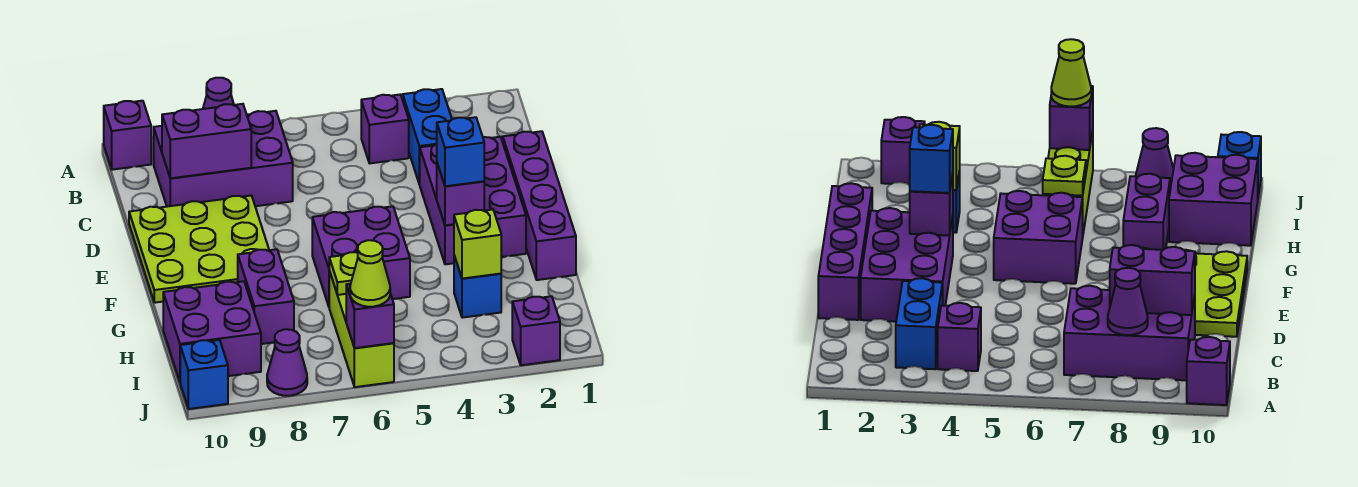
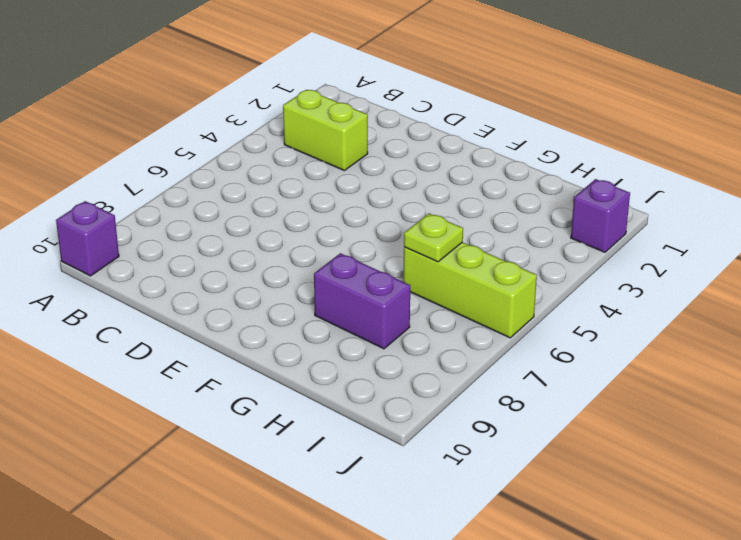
lime 1x2 brick [283,90,368,171] -> blue 1x2 brick [403,89,452,184]
none -> purple 1x1 brick [361,94,409,163]
none -> purple 2x3 brick [154,111,293,207]
none -> purple 1x4 brick [503,131,576,280]

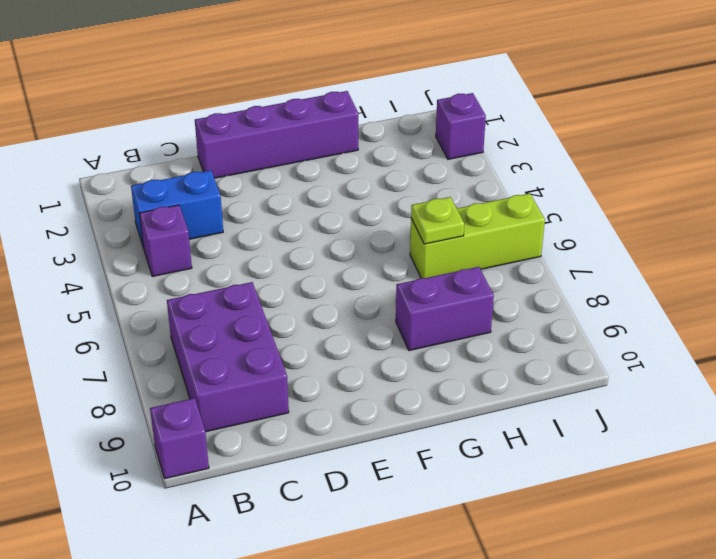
none -> purple 2x3 brick [419,137,526,264]
none -> lime 3x3 plate [129,196,269,303]
none -> purple 2x2 brick [312,206,410,306]

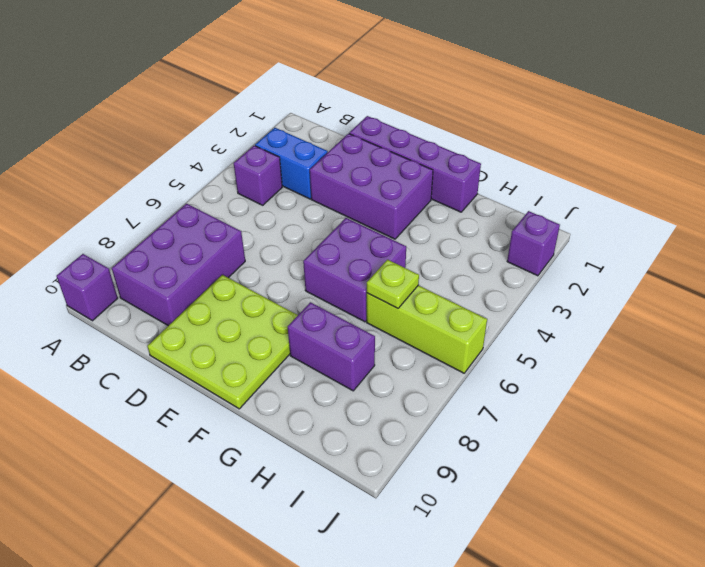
none -> blue 1x1 brick [454,256,501,318]
none -> purple 2x2 brick [163,281,261,381]
none -> purple 1x1 cone [267,329,307,396]

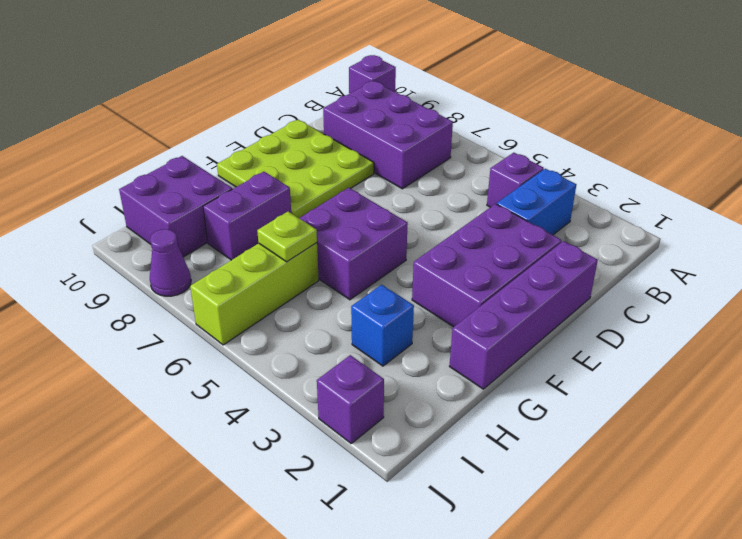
none -> blue 1x1 brick [180,340,228,409]
none -> purple 1x1 cone [203,78,234,109]
none -> purple 1x2 brick [162,104,251,178]

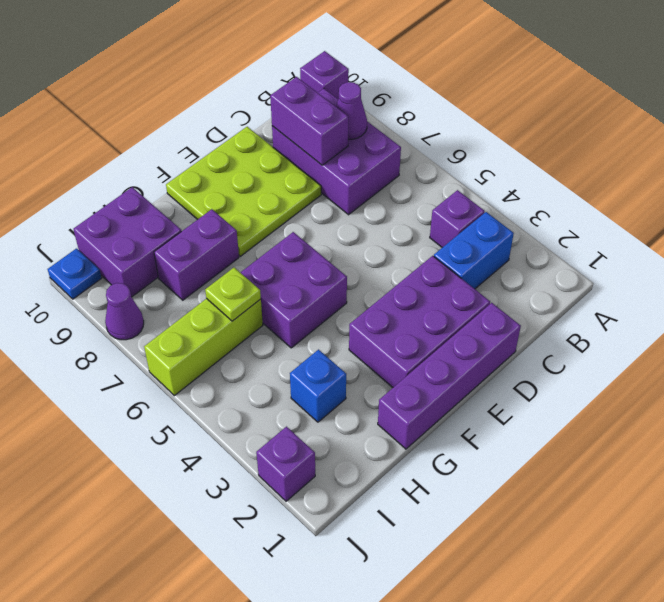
blue 1x1 plate [48,249,102,299] -> blue 1x1 brick [180,340,228,409]
none -> purple 1x1 brick [437,164,484,225]
none -> lime 1x1 brick [454,210,501,279]
none -> purple 1x1 brick [346,284,394,348]

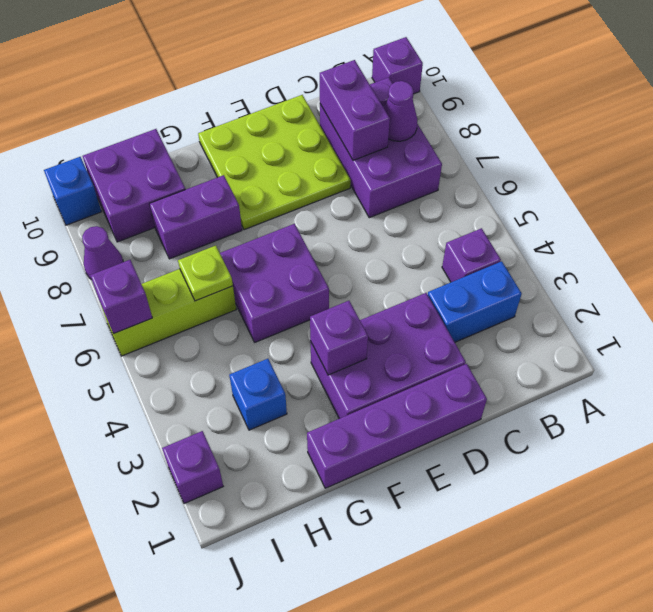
none -> lime 1x1 brick [454,210,501,279]
none -> blue 1x1 brick [437,117,484,186]
none -> lime 1x1 cone [350,240,390,307]

